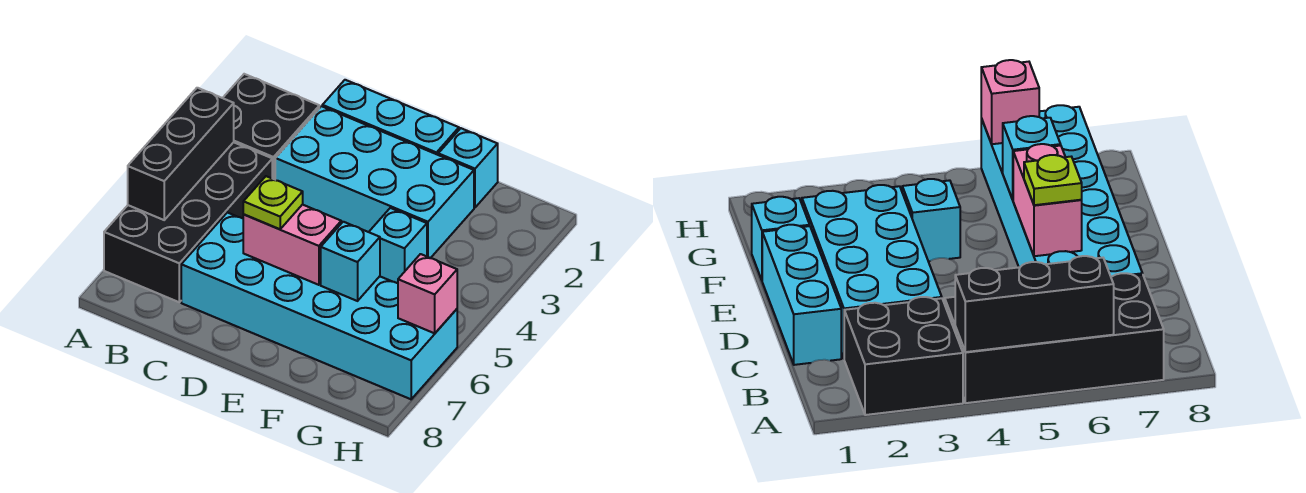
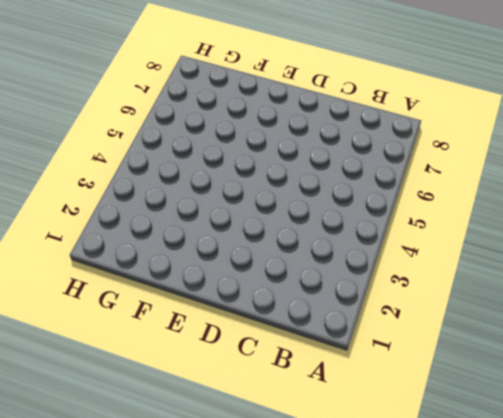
none -> black 2x2 brick [223,74,319,180]
none -> black 2x4 brick [104,142,272,302]
none -> cyan 1x3 brick [322,80,459,155]

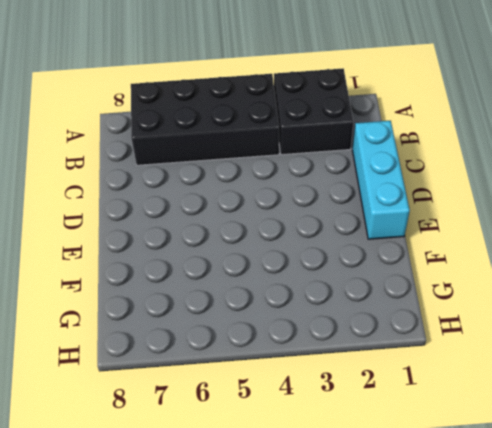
none -> cyan 2x4 brick [275,106,474,258]
none -> cyan 2x6 brick [181,212,457,399]
none -> cyan 1x1 brick [438,128,498,208]

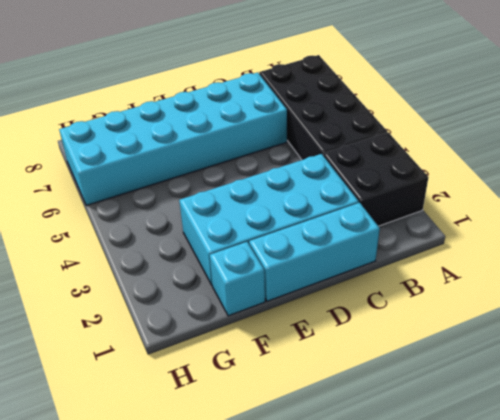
none -> cyan 1x1 brick [369,208,427,283]
none -> black 1x3 brick [128,88,234,220]
none -> pink 1x2 brick [243,204,341,285]

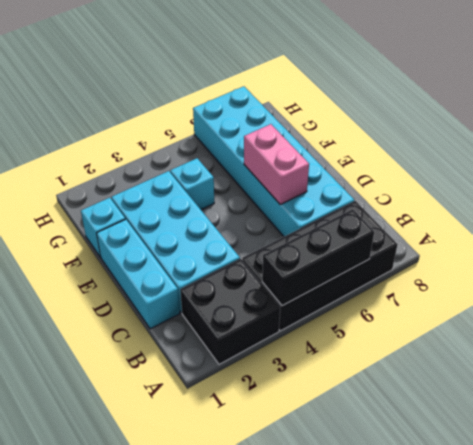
none -> cyan 1x1 brick [321,222,380,301]
none -> pink 1x1 brick [398,254,457,333]
none -> lime 1x1 plate [243,176,303,229]

